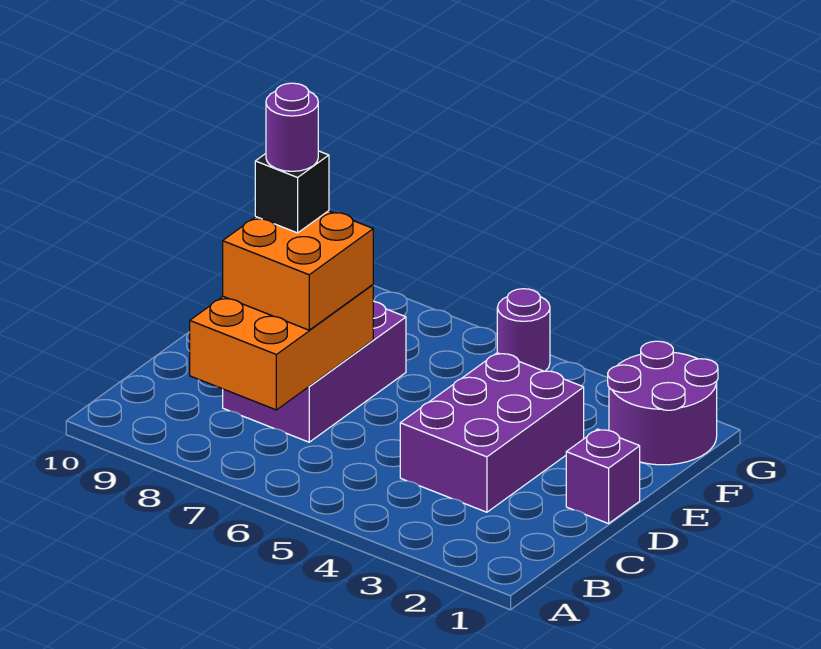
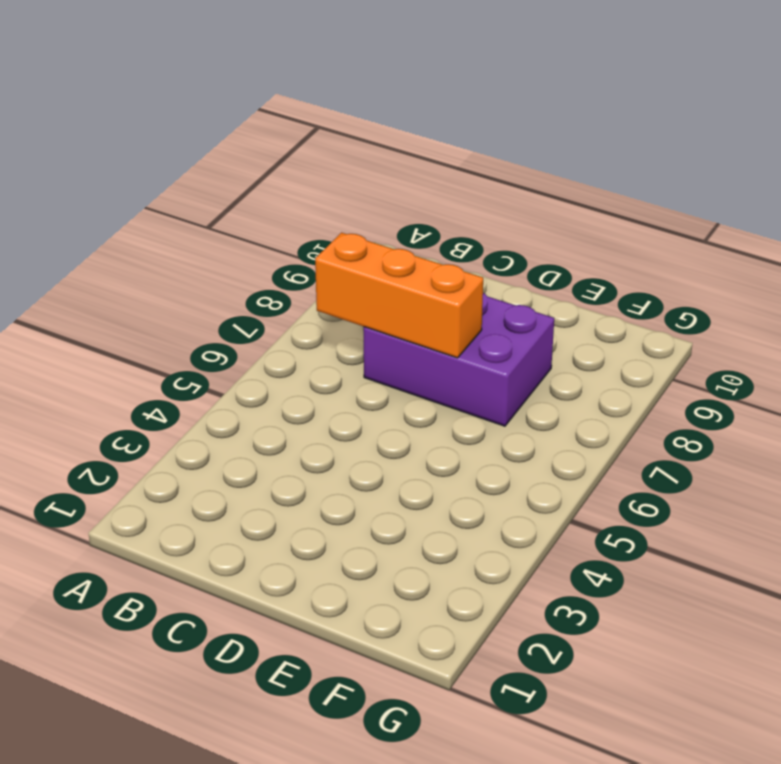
orange 1x3 brick [315,233,483,358] -> orange 2x3 brick [190,285,373,410]
none -> purple 2x3 brick [400,353,584,512]
none -> purple 1x1 brick [566,429,640,524]

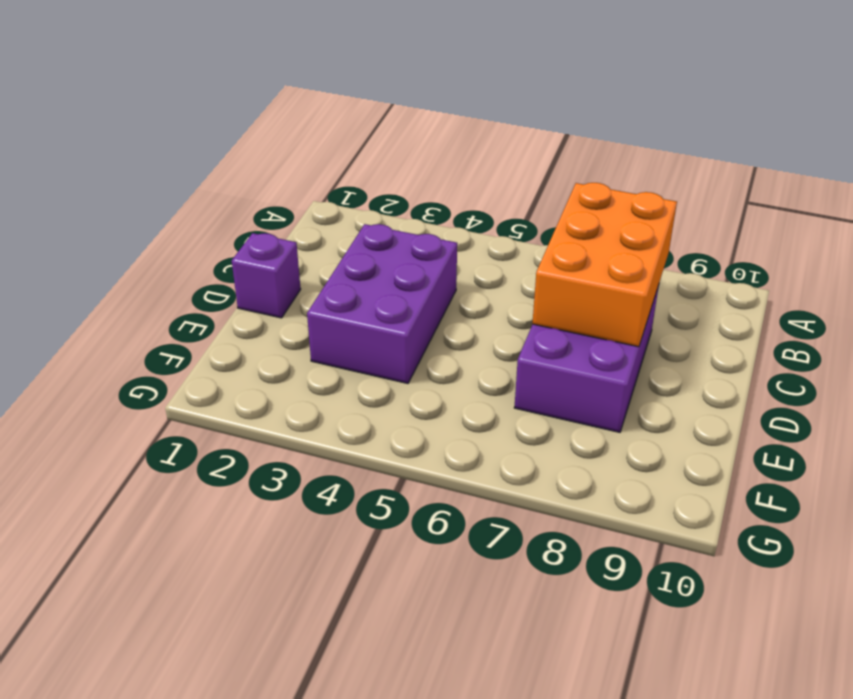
none -> purple 2x2 round brick [608,341,718,465]
none -> purple 1x1 round brick [497,289,550,371]

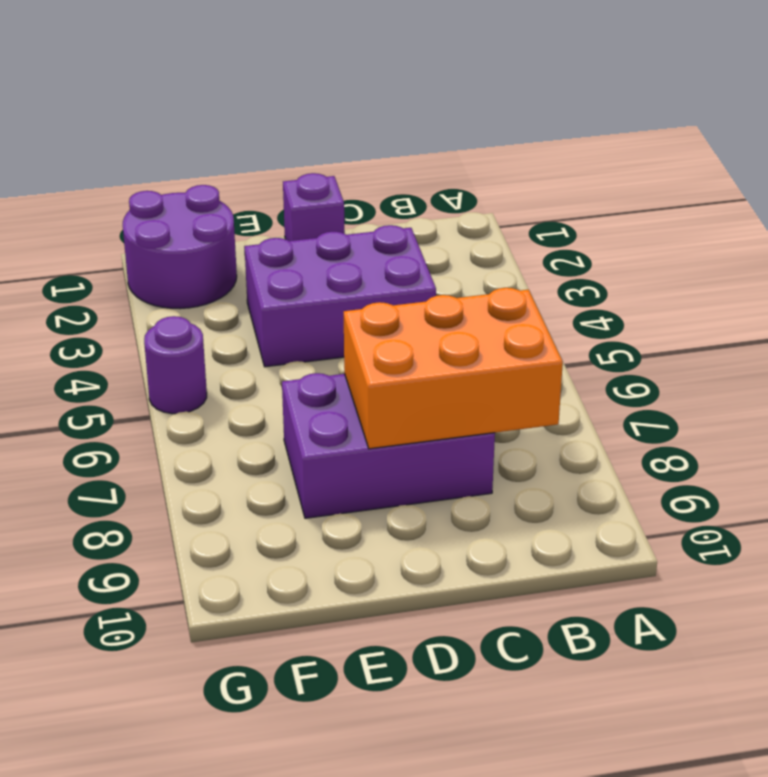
none -> orange 2x2 brick [223,211,373,330]
none -> black 1x1 brick [255,151,329,233]

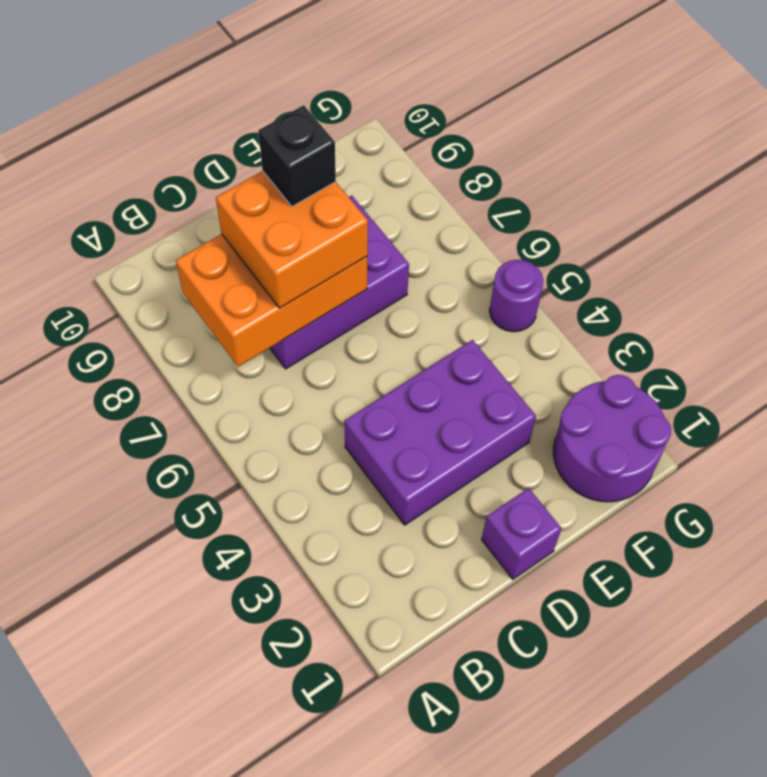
none -> purple 1x1 round brick [266,83,318,171]

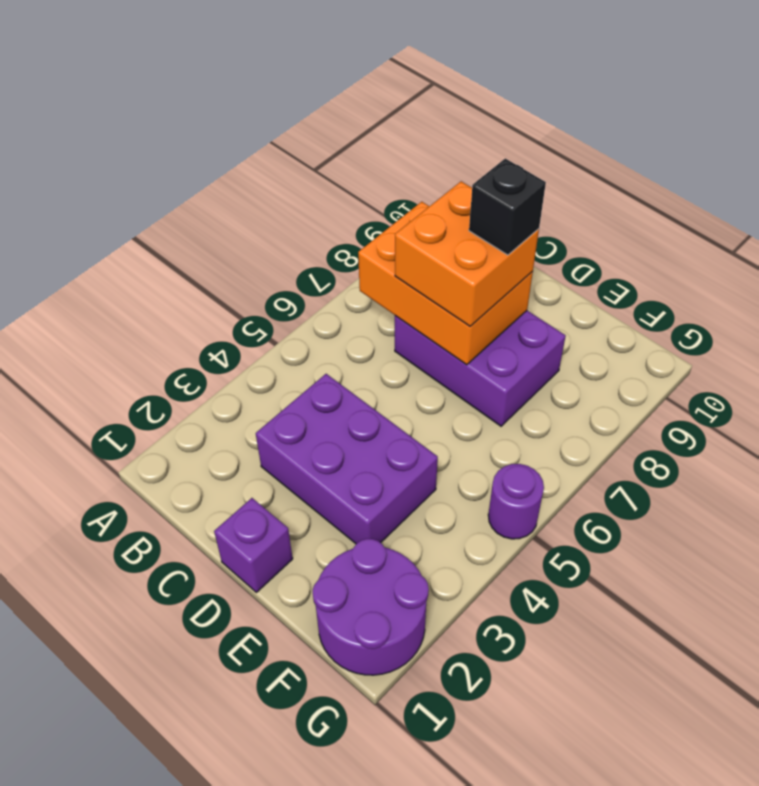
none -> purple 1x1 round brick [266,83,318,171]

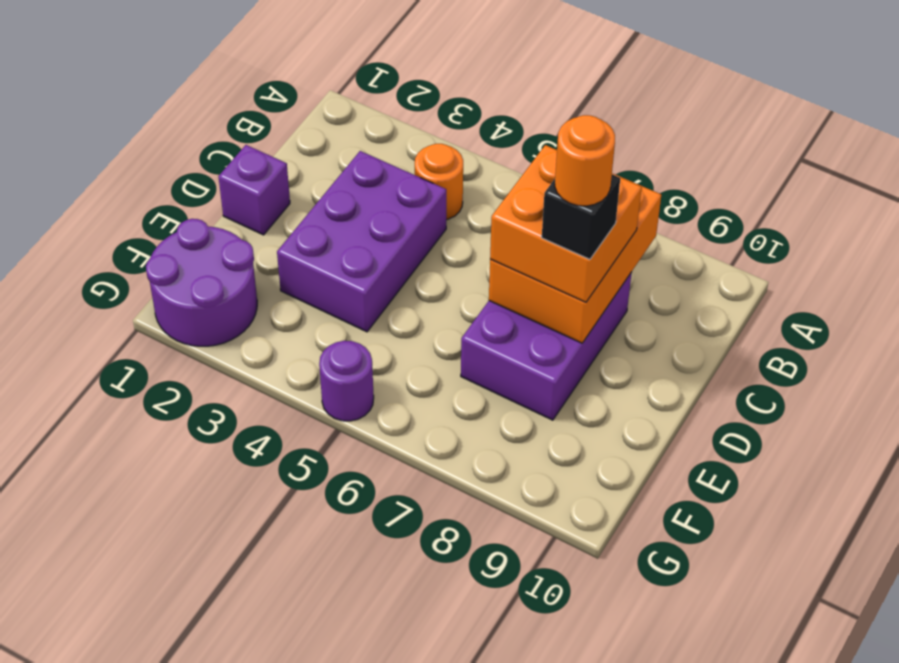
orange 1x1 round brick [415,144,463,220] -> none
orange 1x1 round brick [555,115,615,206] -> purple 1x1 round brick [266,83,318,171]

